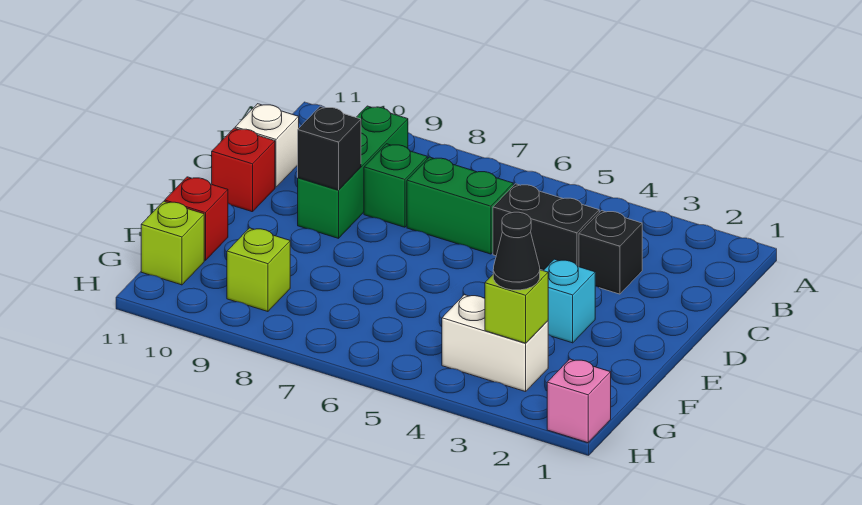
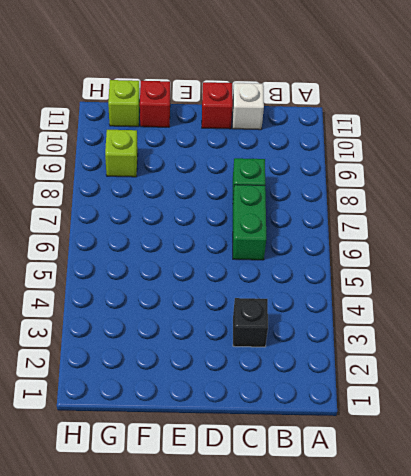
none -> green 1x3 brick [298,106,408,238]
none -> black 1x2 brick [493,184,599,270]
none -> cyan 1x1 brick [543,259,595,343]

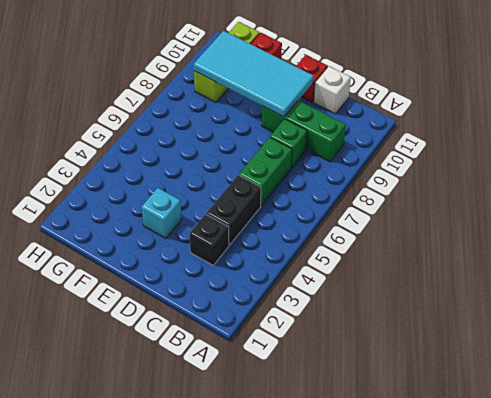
cyan 2x4 tile [194,31,314,117] -> black 1x1 brick [298,106,361,190]
none -> white 1x2 brick [442,295,548,392]
none -> pink 1x1 brick [547,359,611,443]
none -> lime 1x1 brick [485,270,548,343]

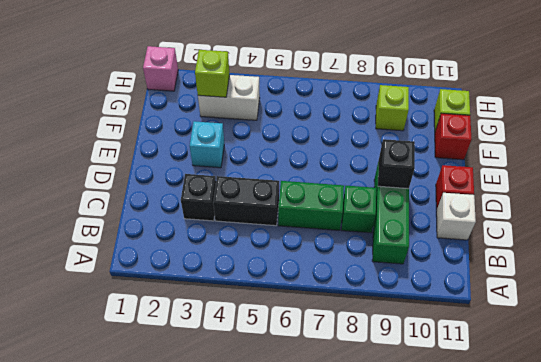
none -> black 1x1 cone [493,212,540,290]

